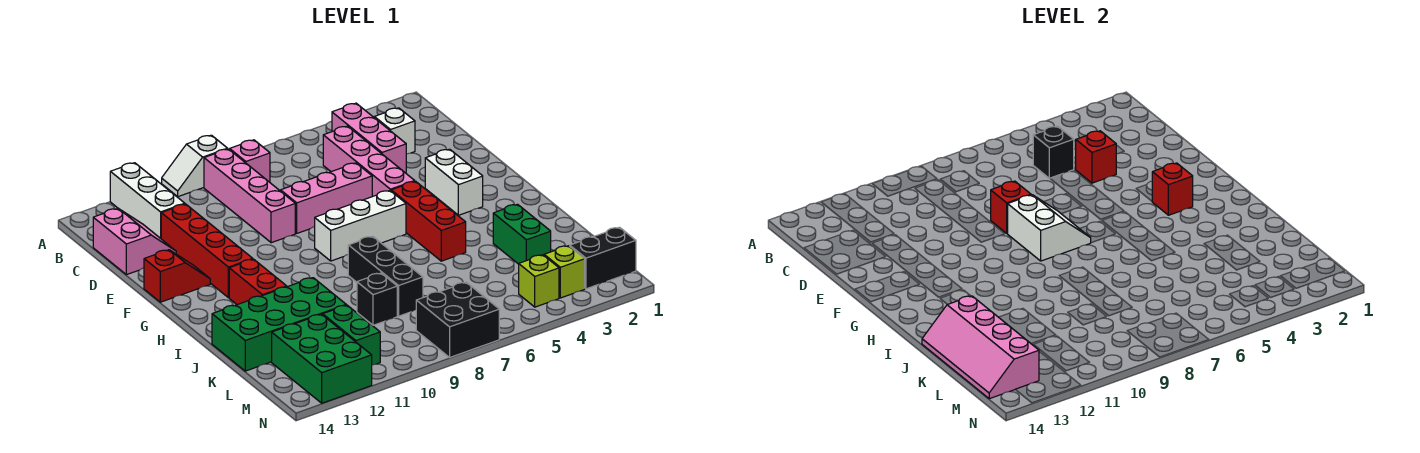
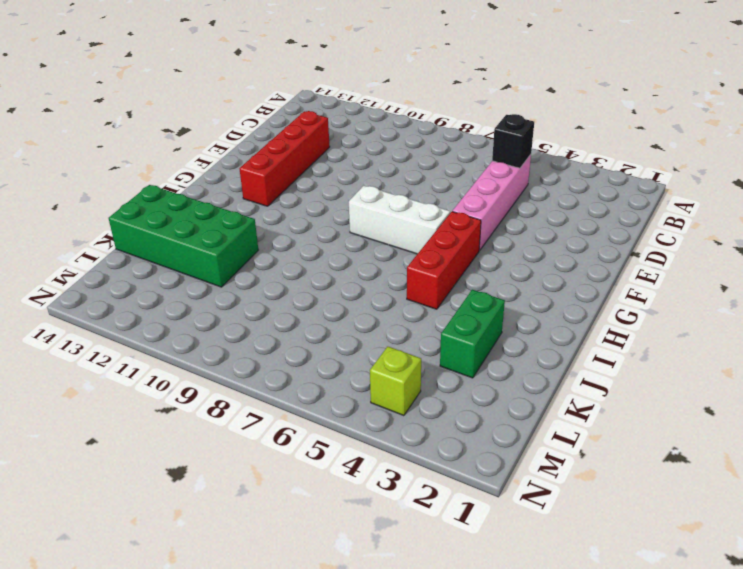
none -> white 1x2 slope [162,135,228,197]
none -> white 1x3 brick [110,163,185,238]
none -> pink 1x3 brick [332,103,406,173]
none -> pink 1x1 brick [230,140,270,182]

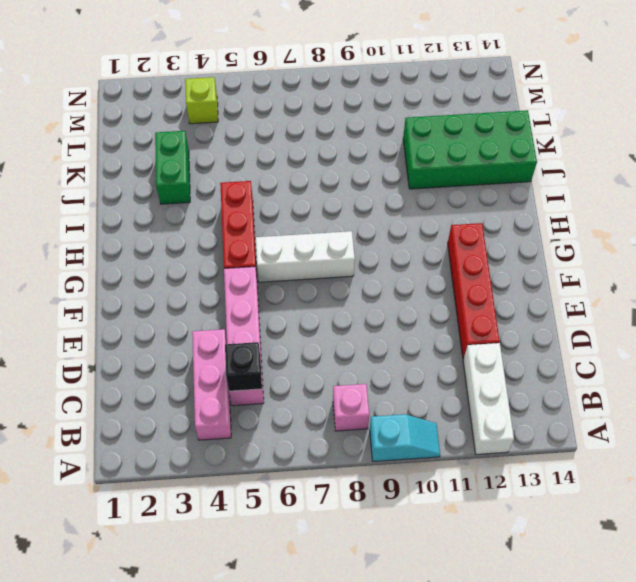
cyan 1x2 slope [370,414,440,461] -> white 1x2 slope [162,135,228,197]
none -> pink 1x4 brick [204,149,295,243]
none -> white 1x1 brick [374,108,415,154]
none -> pink 2x2 slope [93,208,176,275]
none -> pink 1x3 brick [281,163,372,233]

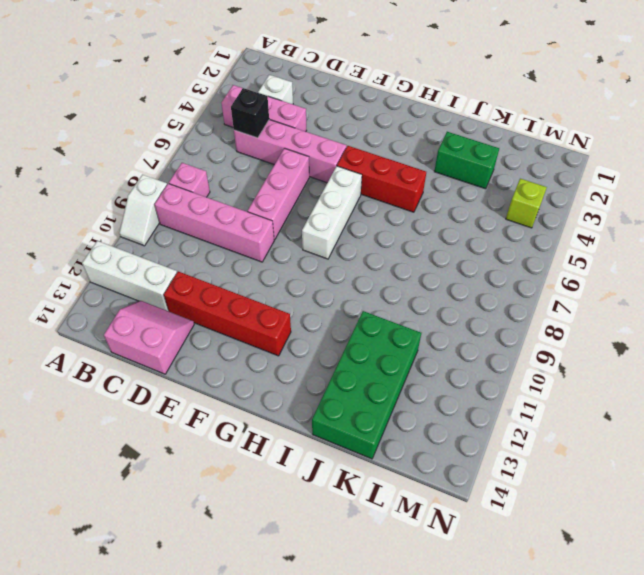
none -> white 1x2 brick [425,149,483,215]
none -> red 1x2 slope [144,250,210,302]
none -> red 1x2 brick [229,259,287,305]
none -> black 1x3 brick [348,236,423,316]

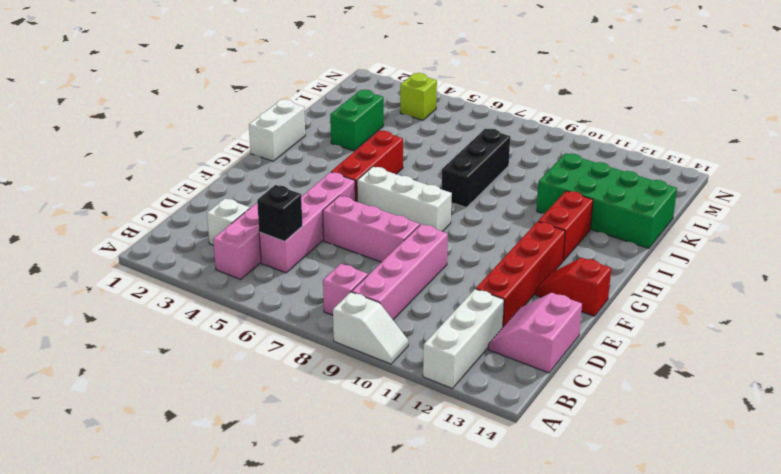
white 1x2 brick [249,99,305,161] -> white 1x2 brick moved to [425,149,483,215]
none -> black 1x1 brick [357,273,397,325]
none -> green 1x2 brick [323,305,380,365]
none -> green 2x3 brick [272,314,372,403]
none -> black 1x2 brick [570,227,636,289]

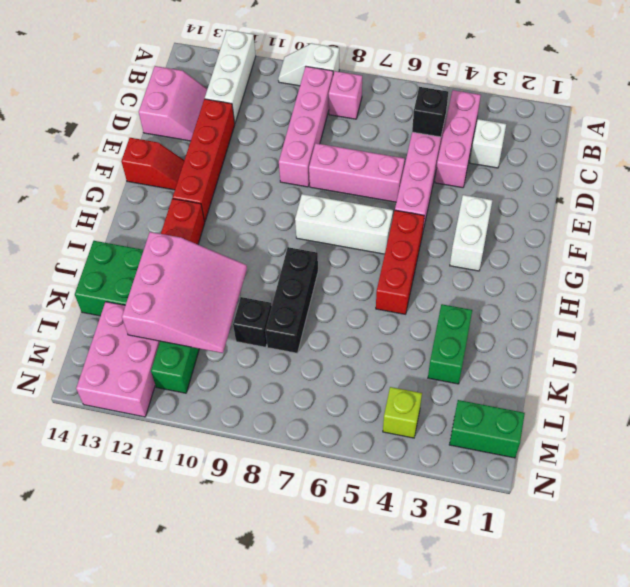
pink 3x3 slope [122,232,247,353] -> none
pink 2x3 brick [76,302,160,417] -> green 2x3 brick [272,314,372,403]
green 1x2 brick [449,400,525,458] -> black 1x2 brick [570,227,636,289]
none -> lime 1x1 brick [544,246,585,298]
none -> black 2x2 brick [416,282,499,357]
none -> red 1x1 brick [1076,131,1116,183]
none -> red 1x1 brick [991,181,1031,233]

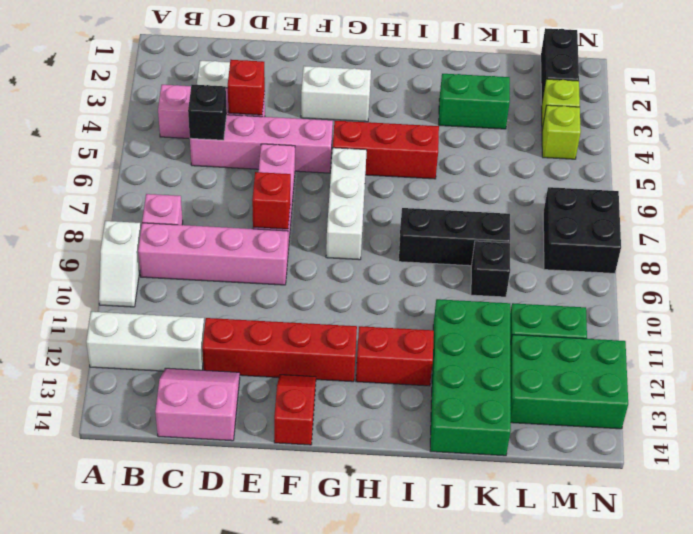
none -> white 2x2 slope [1008,195,1091,261]
none -> red 1x1 brick [1152,163,1193,215]
none -> pink 2x4 slope [922,296,1039,399]

